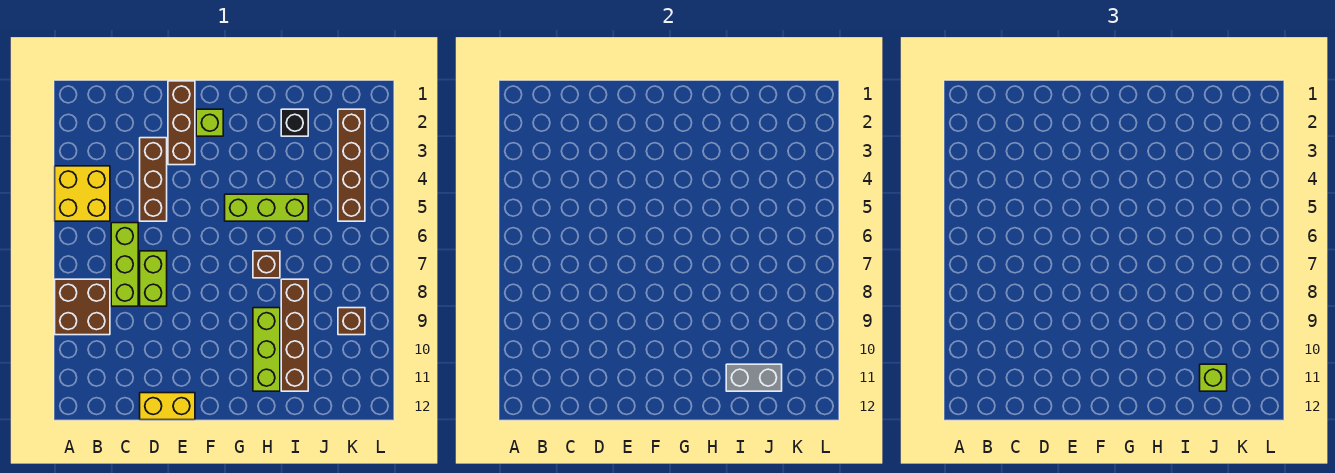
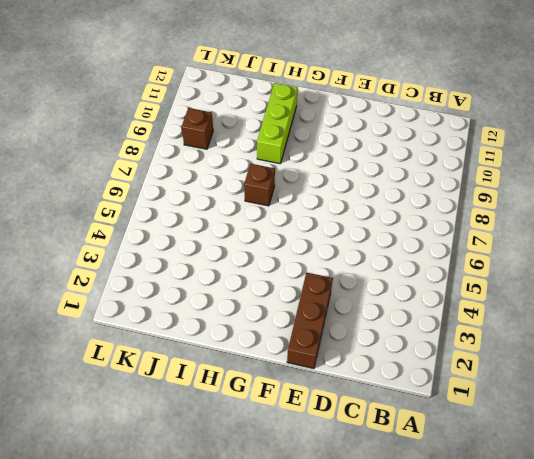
none -> yellow 2x2 brick [55,166,110,221]
none -> brown 2x2 brick [55,279,110,335]
none -> lime 1x3 brick [111,223,138,306]

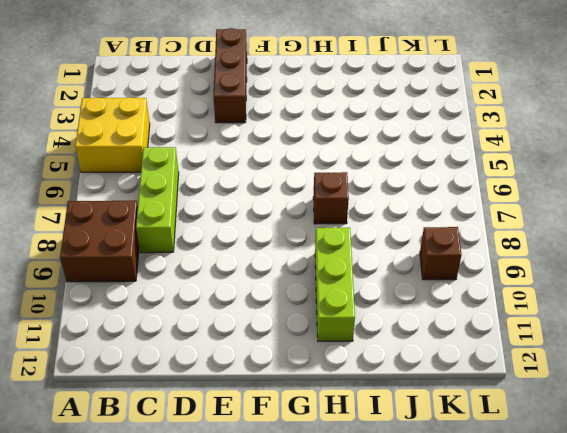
none -> brown 1x3 brick [140,138,167,221]
none -> lime 1x2 brick [140,251,167,306]
none -> yellow 1x2 brick [140,393,195,420]

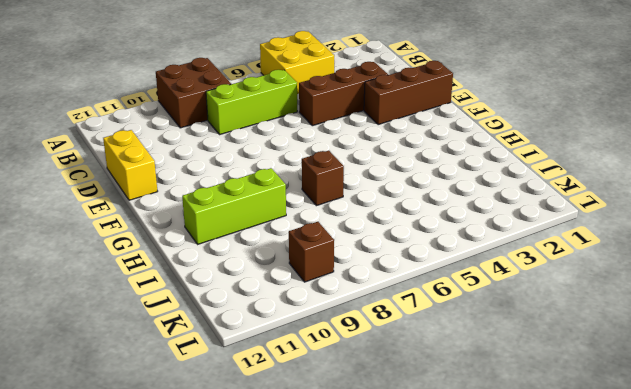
none -> lime 1x2 brick [140,251,167,306]
none -> lime 1x1 brick [196,109,223,136]
none -> lime 1x3 brick [225,194,308,221]

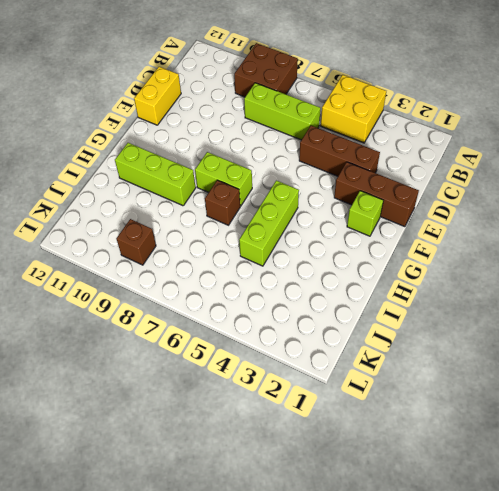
lime 1x2 brick [195,152,252,206] -> lime 1x2 brick moved to [140,251,167,306]
none -> black 1x1 brick [281,109,308,136]
none -> brown 1x4 brick [281,279,308,391]
none -> brown 1x4 brick [338,109,365,221]

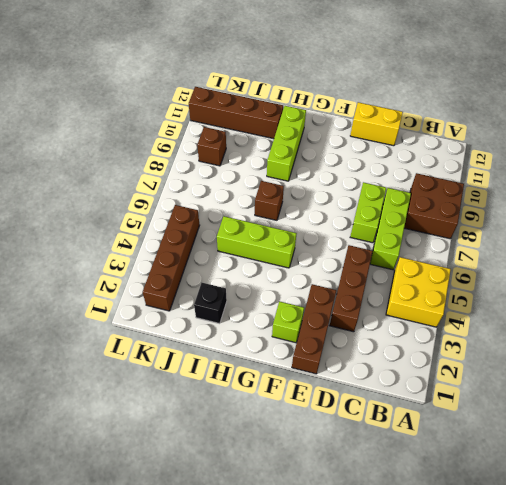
brown 1x4 brick [189,87,283,139] -> brown 1x4 brick turned to [281,279,308,391]
none -> grey 1x2 brick [726,364,782,391]
none -> lime 1x1 brick [1200,364,1227,391]

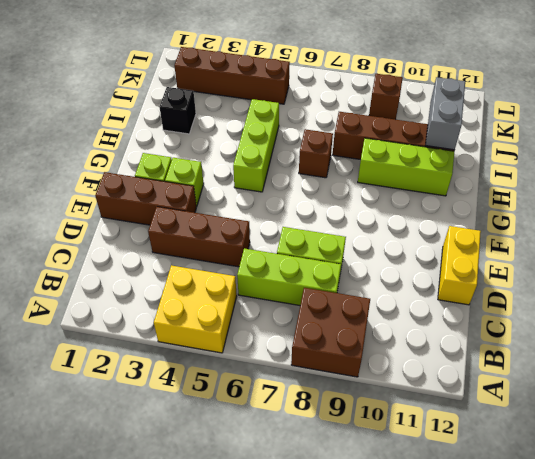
lime 1x1 brick [165,158,204,207] -> lime 1x1 brick moved to [1200,364,1227,391]

